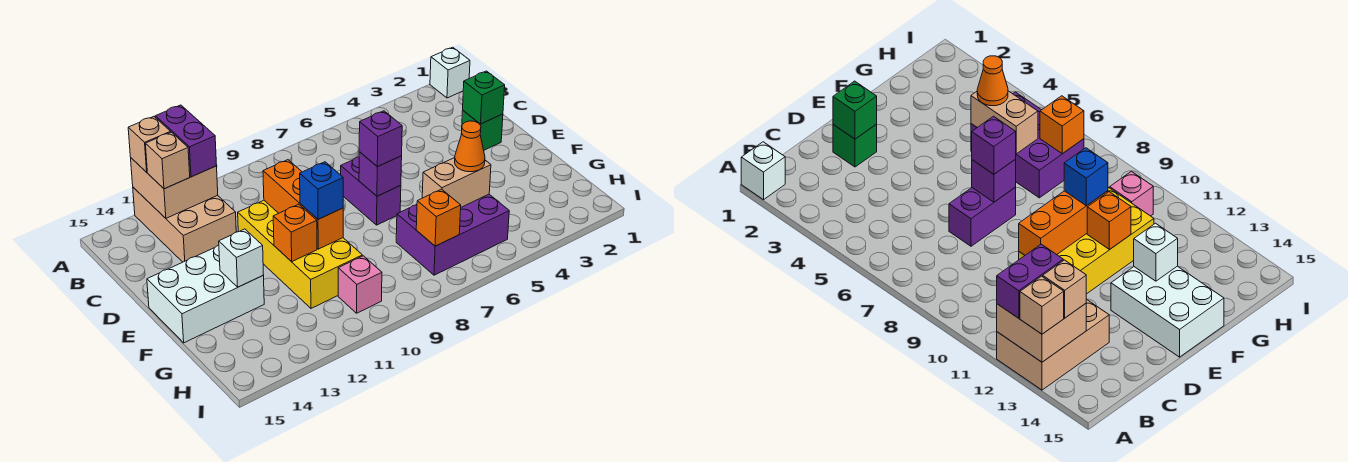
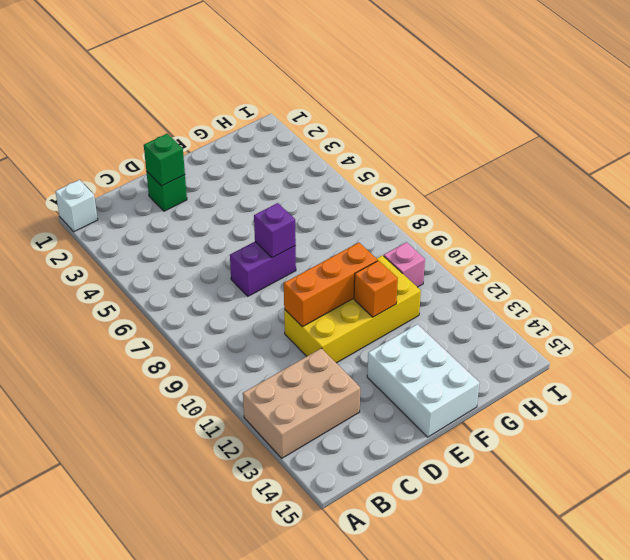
none -> purple 2x3 brick [396,194,509,275]
none -> tan 2x2 brick [131,158,218,218]
none -> white 1x1 brick [219,229,263,287]

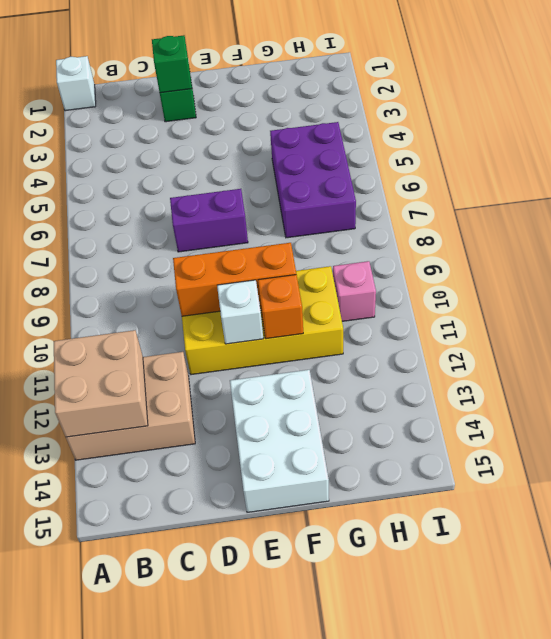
white 1x1 brick [217,280,263,344] -> white 1x1 brick moved to [219,229,263,287]
none -> purple 1x1 brick [359,152,402,196]
none -> tan 1x2 brick [422,158,491,207]
none -> orange 1x1 brick [416,189,461,246]

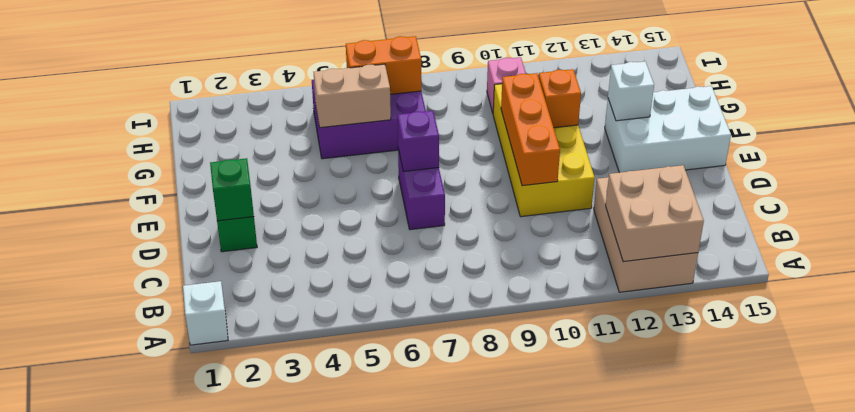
orange 1x2 brick [346,36,421,94] -> orange 1x1 brick [416,189,461,246]
none -> purple 1x2 brick [155,105,217,177]
none -> tan 1x1 brick [128,117,171,172]
none -> tan 1x1 brick [146,132,190,189]

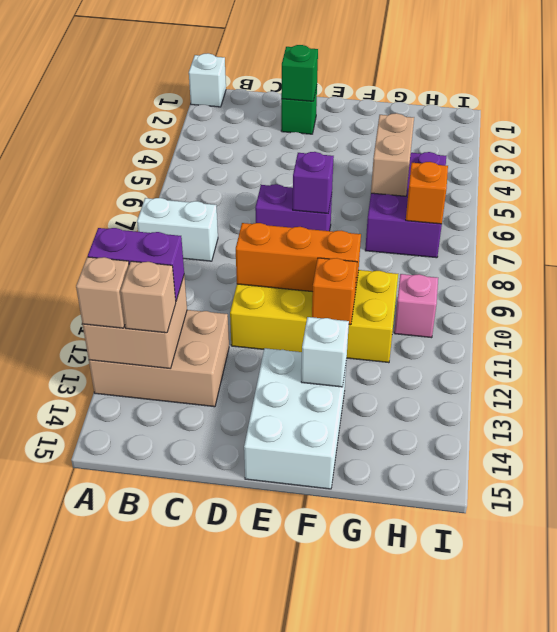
white 1x2 brick [137,198,218,261] -> none
none -> purple 1x1 brick [359,111,402,167]
none -> blue 1x1 brick [300,162,343,219]
none -> orange 1x1 cone [455,121,485,172]

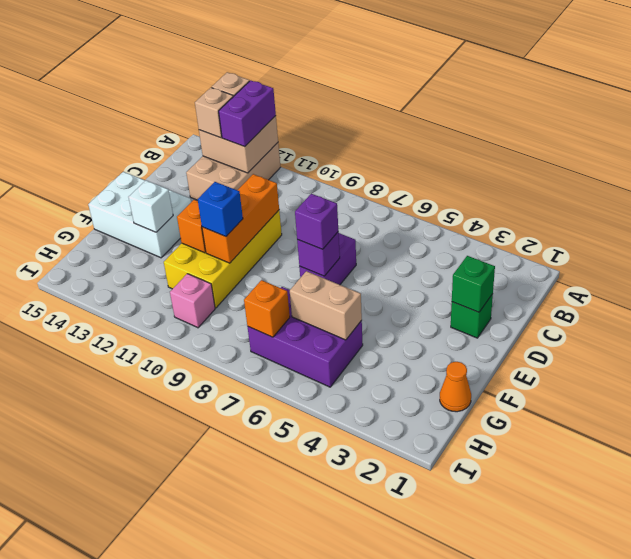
orange 1x1 cone [440,362,471,412] -> orange 1x1 cone moved to [455,121,485,172]
none -> white 1x1 brick [430,47,470,98]

